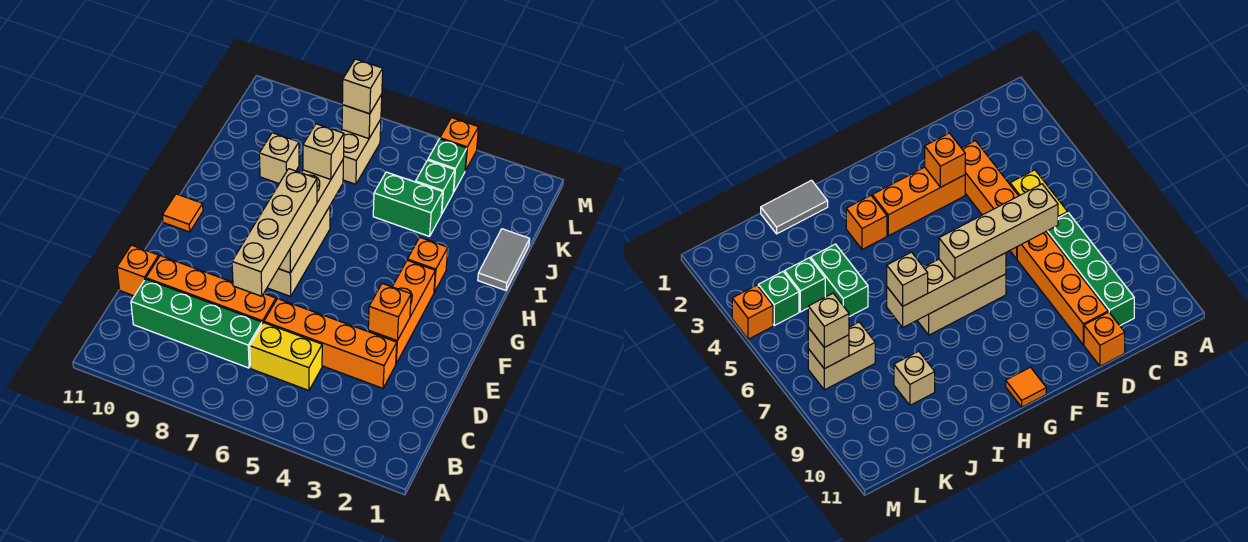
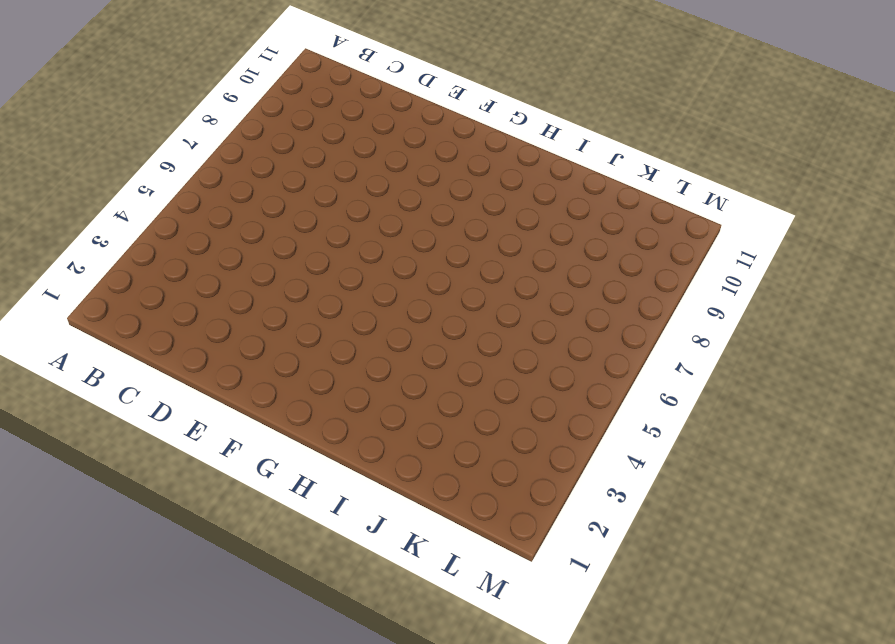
none -> yellow 1x2 brick [250,323,322,390]
none -> green 1x4 brick [131,279,262,368]
none -> orange 1x4 brick [264,299,397,388]

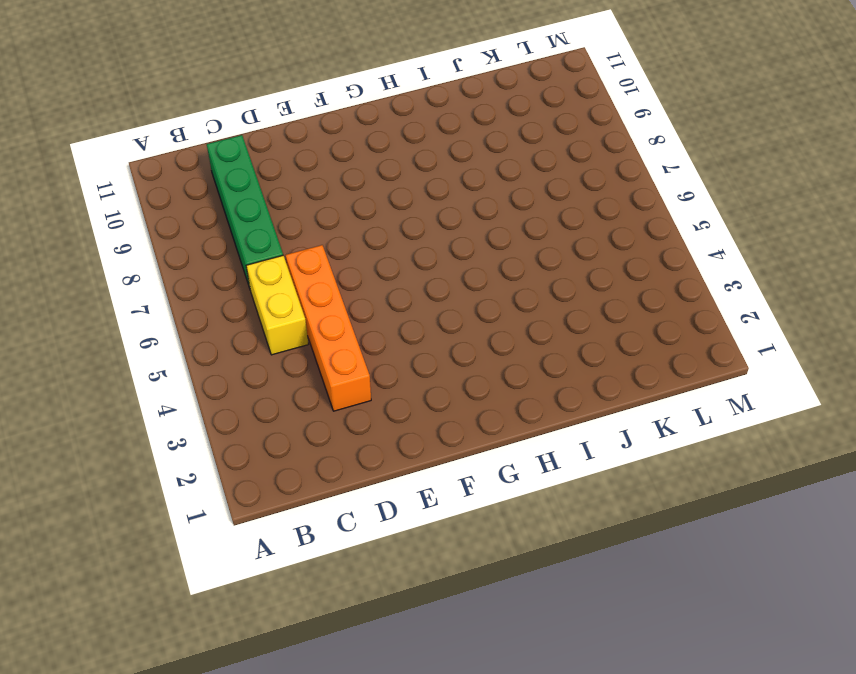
none -> orange 1x4 brick [146,256,276,324]
none -> orange 1x1 brick [117,245,159,296]
none -> orange 1x3 brick [368,260,435,363]

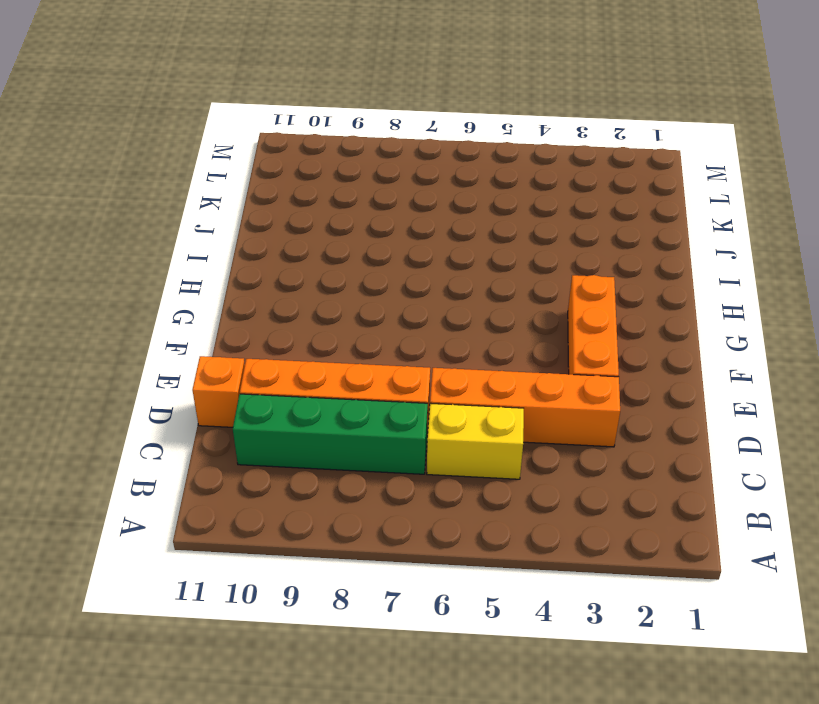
none -> tan 1x3 brick [267,206,330,296]
none -> orange 1x1 tile [162,194,203,232]
none -> orange 1x1 brick [407,237,448,292]

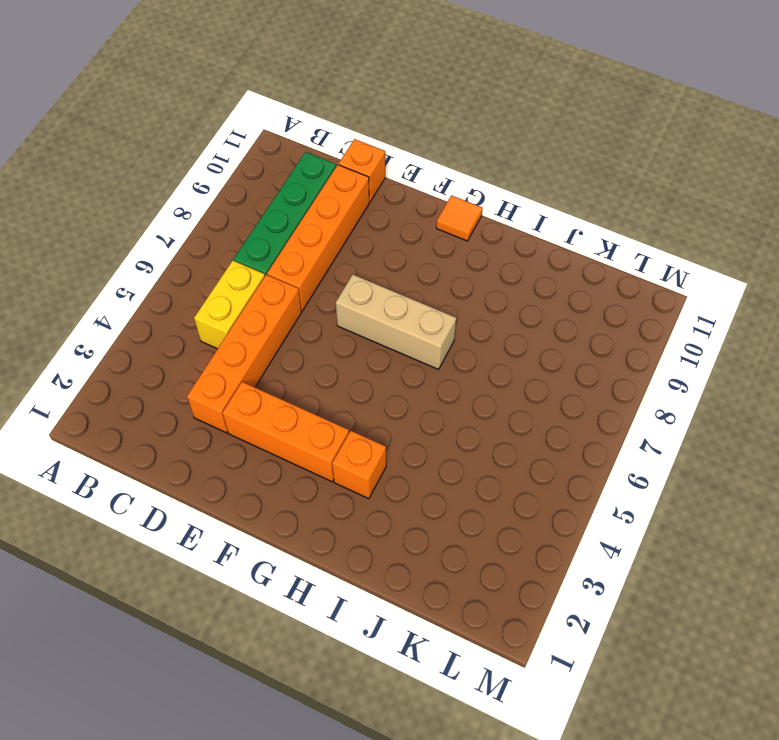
none -> grey 1x2 tile [478,229,530,290]
none -> green 1x2 brick [373,172,443,236]
none -> tan 1x1 brick [259,133,299,183]

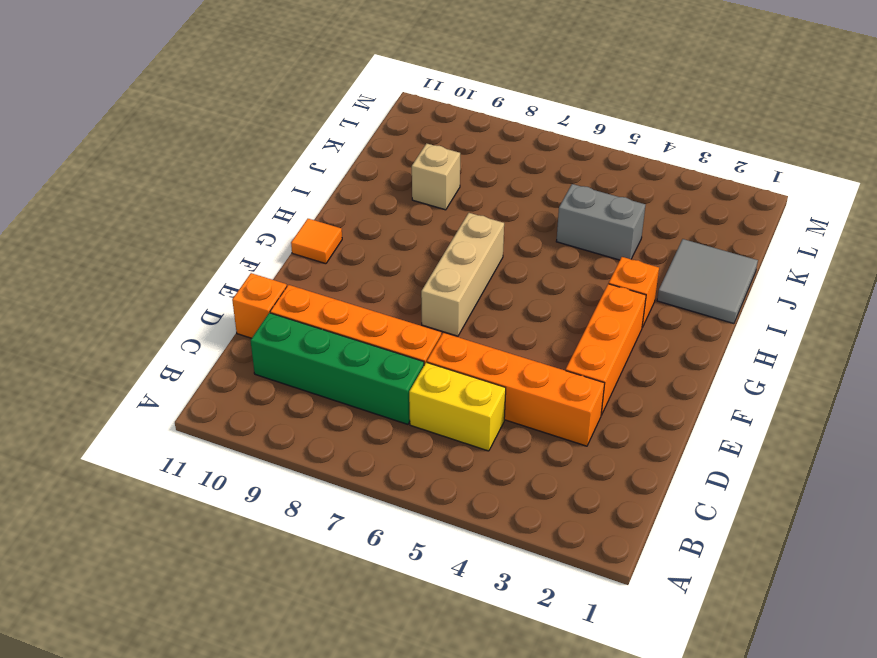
grey 2x2 tile [657,239,758,324] -> grey 1x2 tile [478,229,530,290]
grey 1x2 brick [556,184,645,260] -> green 1x2 brick [373,172,443,236]
none -> green 1x1 brick [416,160,455,214]
none -> tan 1x2 brick [341,119,381,184]
none -> green 1x1 brick [428,139,467,192]

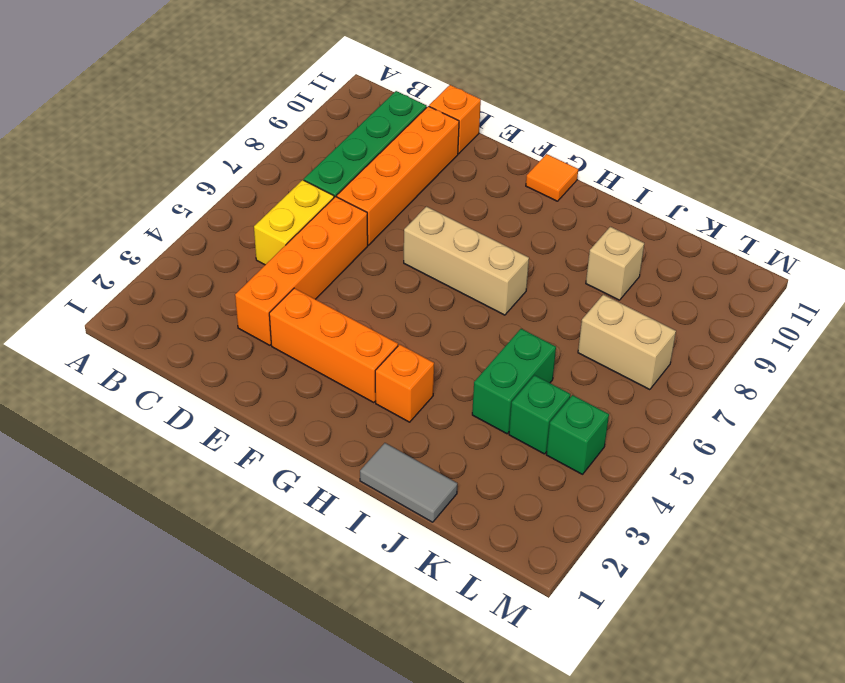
none -> orange 1x1 brick [440,118,479,171]
none -> orange 1x1 brick [368,283,411,341]
none -> tan 1x4 brick [279,160,343,273]

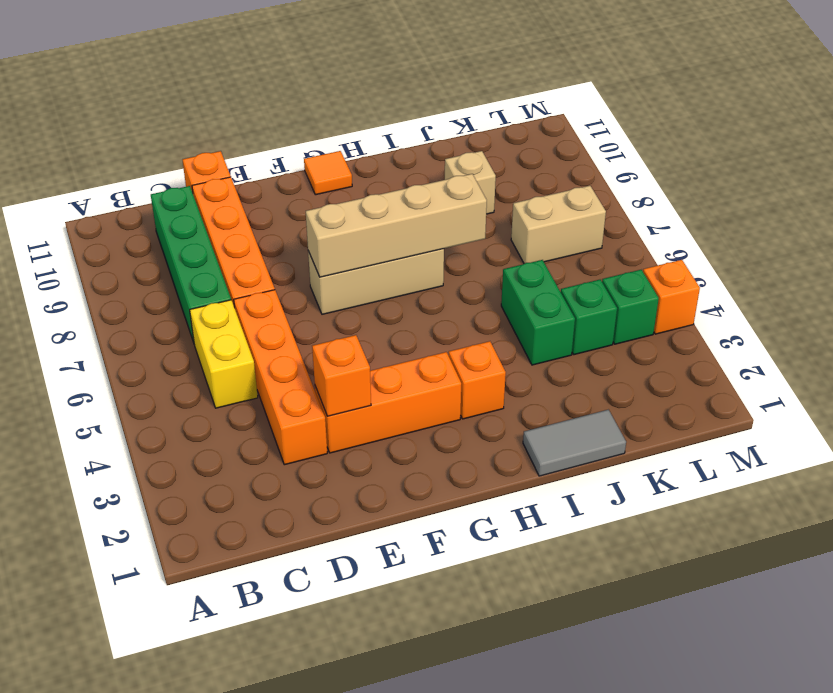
none -> tan 1x1 brick [342,95,382,139]
none -> tan 1x4 brick [232,169,317,296]
none -> tan 1x1 brick [303,124,344,179]

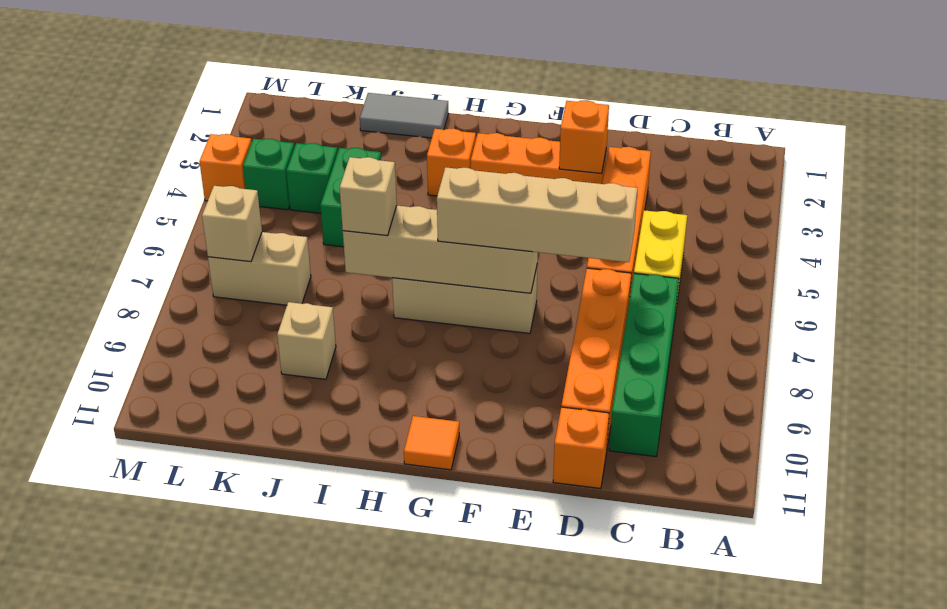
none -> tan 1x1 brick [342,59,383,114]

